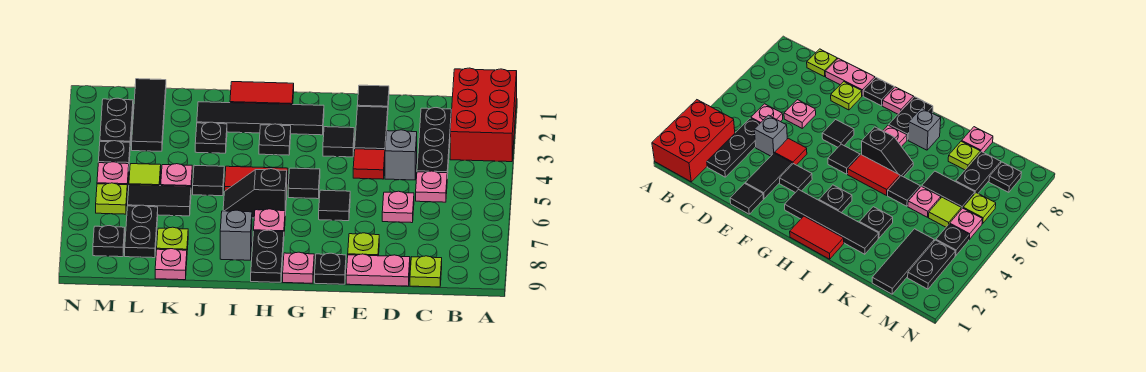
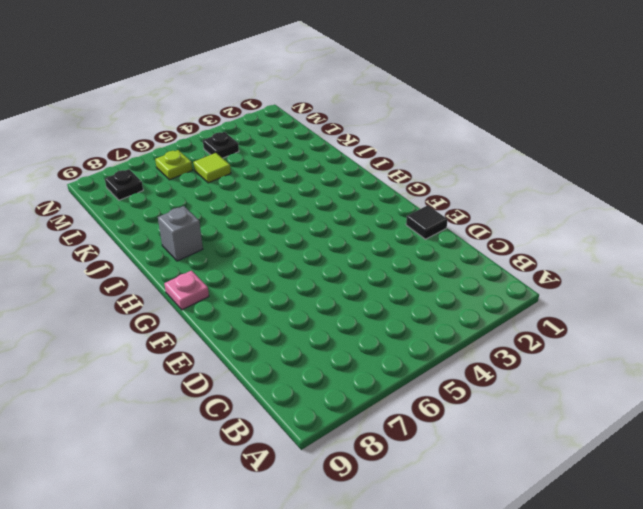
none -> red 2x3 brick [450,68,517,162]
none -> black 1x3 plate [417,108,451,178]
none -> pink 1x1 plate [416,171,447,202]
none -> lime 1x1 plate [410,256,442,287]

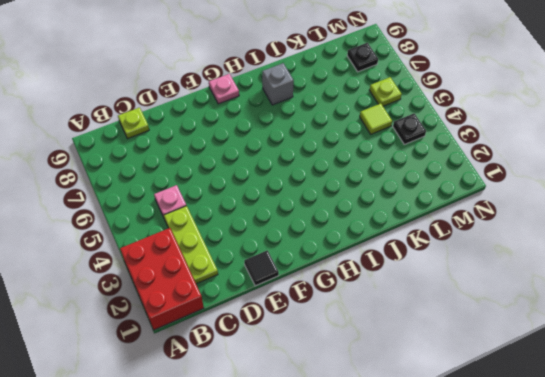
lime 1x3 plate [164,206,218,284] -> black 1x3 plate [417,108,451,178]
none -> grey 1x1 brick [385,130,417,180]
none -> pink 1x1 plate [382,191,414,223]
none -> pink 1x2 plate [346,254,410,286]
none -> black 1x2 tile [355,106,388,150]

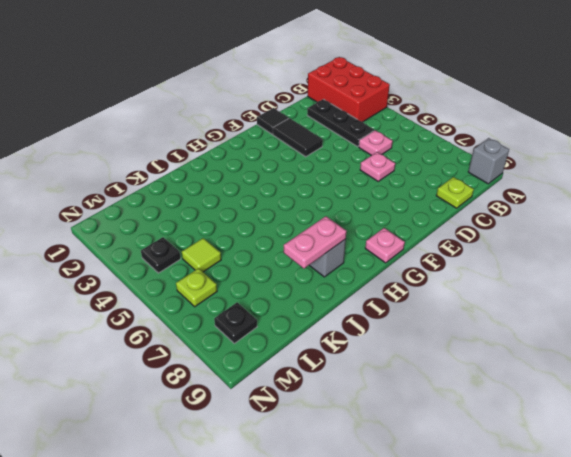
grey 1x1 brick [468,138,509,184] -> grey 1x1 brick moved to [385,130,417,180]
pink 1x2 plate [284,216,346,269] -> pink 1x2 plate moved to [346,254,410,286]
none -> red 1x1 tile [353,149,385,179]
none -> lime 1x1 plate [348,233,379,256]
none -> black 1x1 tile [323,127,354,157]
none -> black 1x1 tile [319,190,350,221]

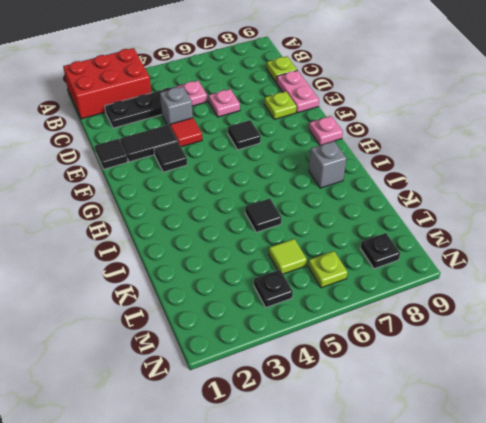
none -> black 1x1 plate [315,253,346,284]
none -> black 1x4 tile [197,102,324,135]
none -> black 1x1 tile [288,168,320,199]
none -> red 1x2 tile [230,82,294,105]

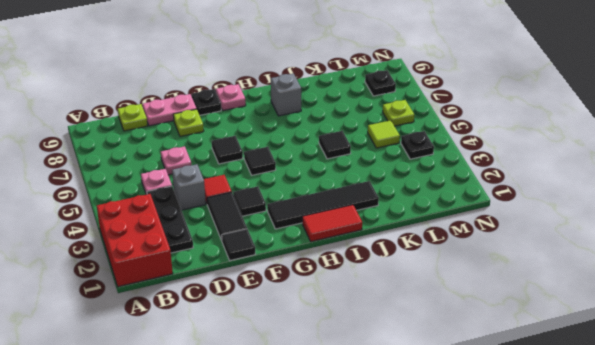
none -> black 1x1 plate [259,124,291,155]
none -> red 1x2 tile [225,166,288,191]
none -> black 1x2 slope [223,169,287,218]
none -> pink 1x1 plate [254,209,285,232]

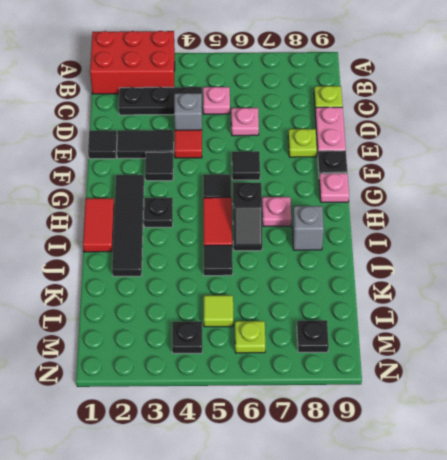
none -> black 1x2 plate [251,230,284,282]
none -> black 1x1 plate [195,122,227,153]
none -> pink 1x1 plate [161,164,192,189]
none -> black 1x2 tile [128,185,191,216]

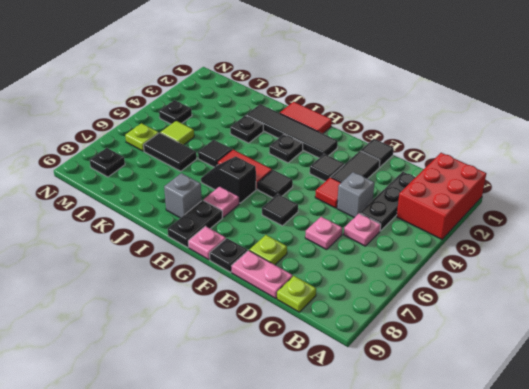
none -> pink 1x1 plate [161,164,192,189]
none -> lime 1x1 plate [157,227,188,250]
none -> pink 1x1 plate [155,249,187,280]
none -> black 1x3 tile [132,79,166,151]

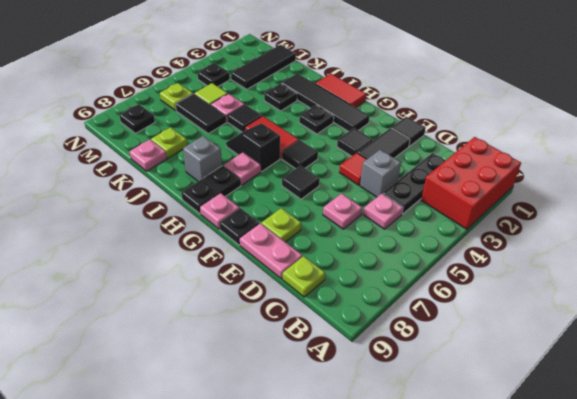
none -> black 1x2 plate [125,205,158,258]
none -> black 1x2 plate [100,98,133,146]
none -> pink 1x1 plate [97,162,129,191]

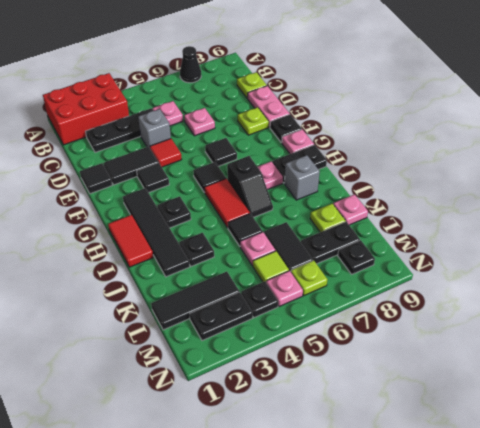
black 1x1 cone [180,46,201,83] -> none

